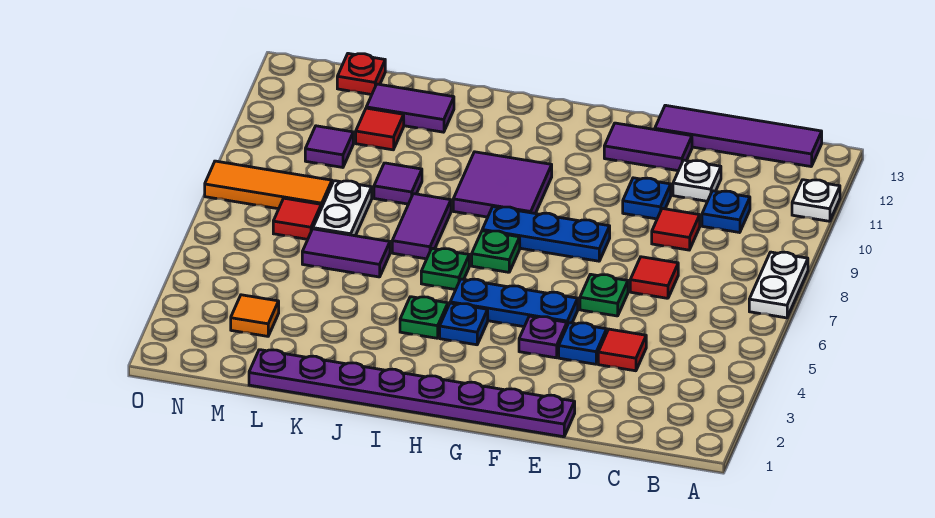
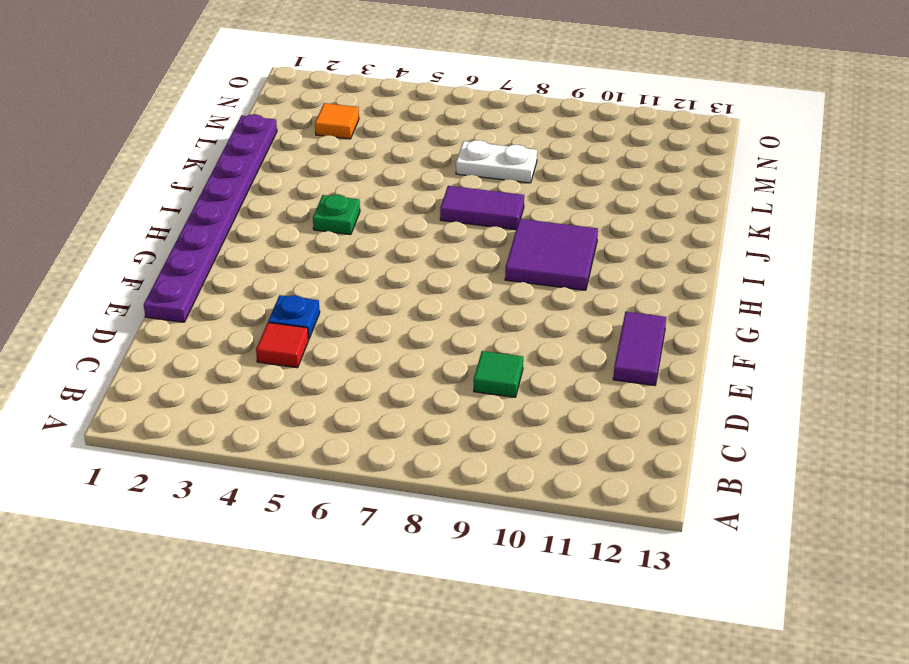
green 1x1 tile [474,351,523,397] -> red 1x1 tile [652,208,700,250]
none -> white 1x2 plate [749,252,808,318]
none -> white 1x1 plate [792,180,840,221]
none -> purple 1x4 tile [655,105,822,166]
none -> blue 1x1 plate [702,191,750,233]

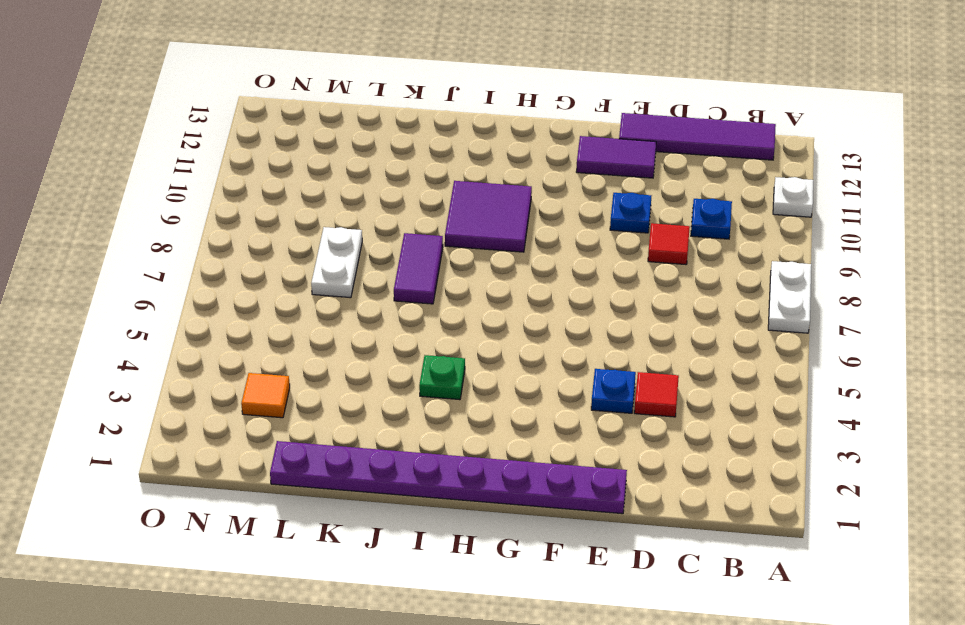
none -> red 1x1 tile [630,257,678,298]
none -> white 1x1 plate [673,160,721,201]
none -> green 1x1 plate [580,274,628,316]
none -> purple 1x1 plate [519,316,567,358]

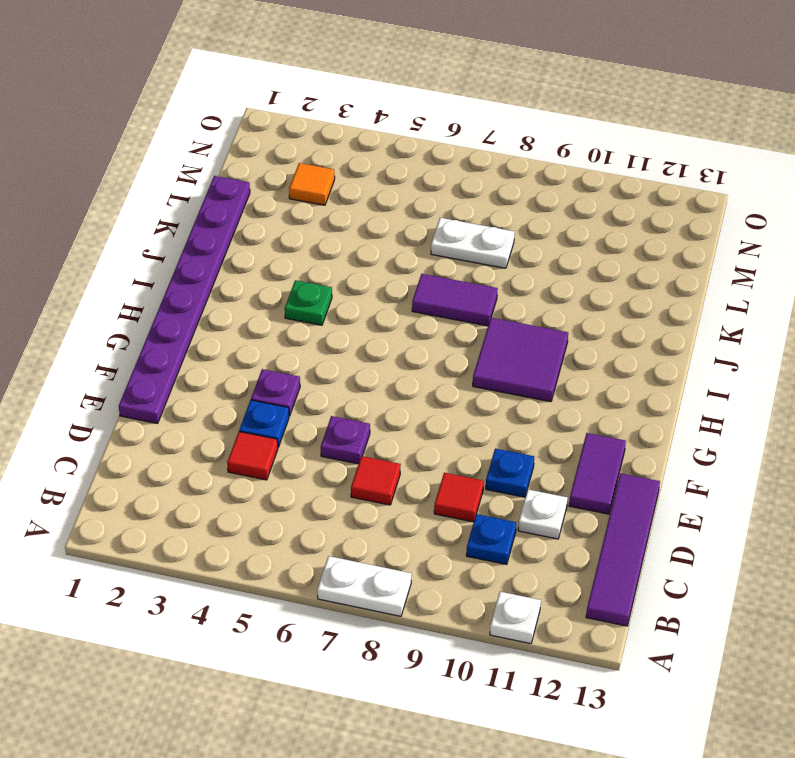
purple 1x1 plate [321,416,370,464] -> green 1x1 plate [580,274,628,316]
none -> blue 1x3 plate [450,279,578,327]
none -> blue 1x3 plate [482,207,610,261]
none -> blue 1x1 plate [440,303,488,345]
none -> green 1x1 plate [472,231,520,272]

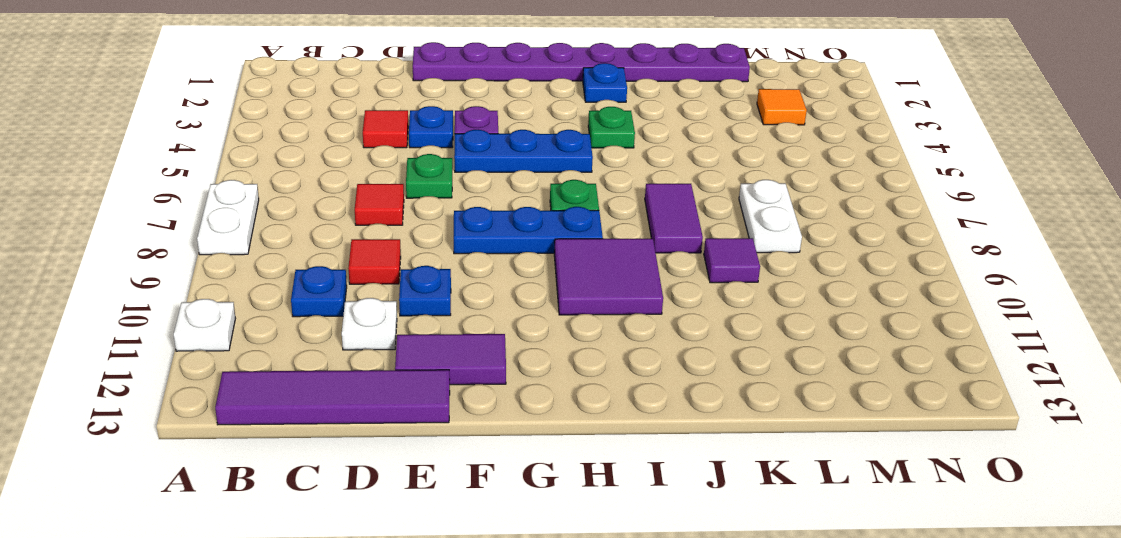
blue 1x1 plate [583,63,627,102] -> blue 1x1 plate moved to [440,303,488,345]
none -> green 1x1 plate [421,248,469,290]
none -> purple 1x2 tile [302,229,390,277]
none -> purple 1x2 tile [366,84,454,132]
none -> red 1x1 tile [356,108,404,150]

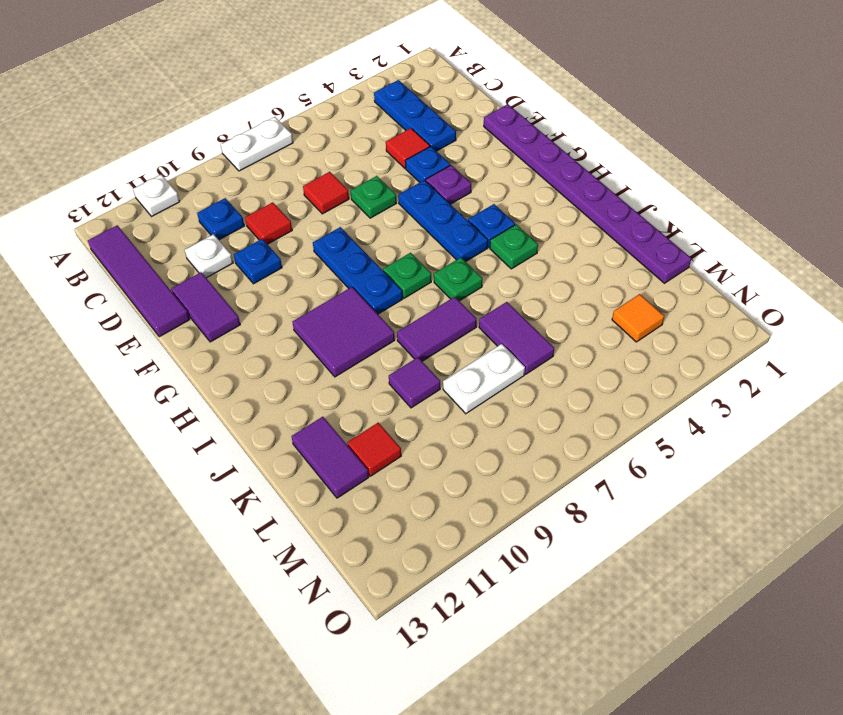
blue 1x3 plate [374,80,456,151] -> none
none -> red 1x1 tile [273,198,321,239]
none -> orange 1x3 tile [205,161,332,209]
none -> purple 1x1 tile [305,126,353,167]
none -> red 1x1 plate [337,53,385,95]

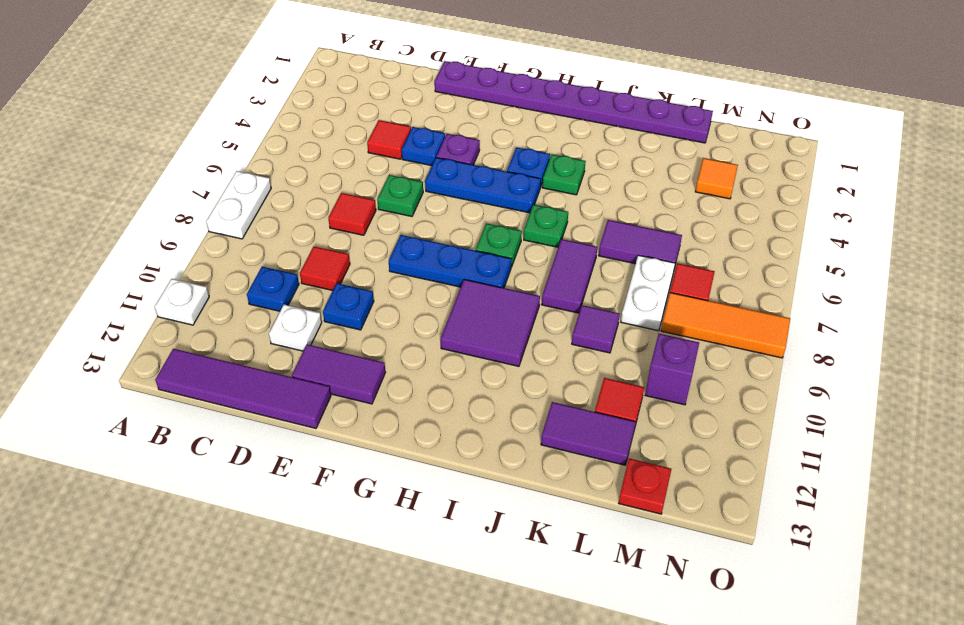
purple 1x1 brick [645,334,699,405] -> purple 1x1 tile [305,126,353,167]

